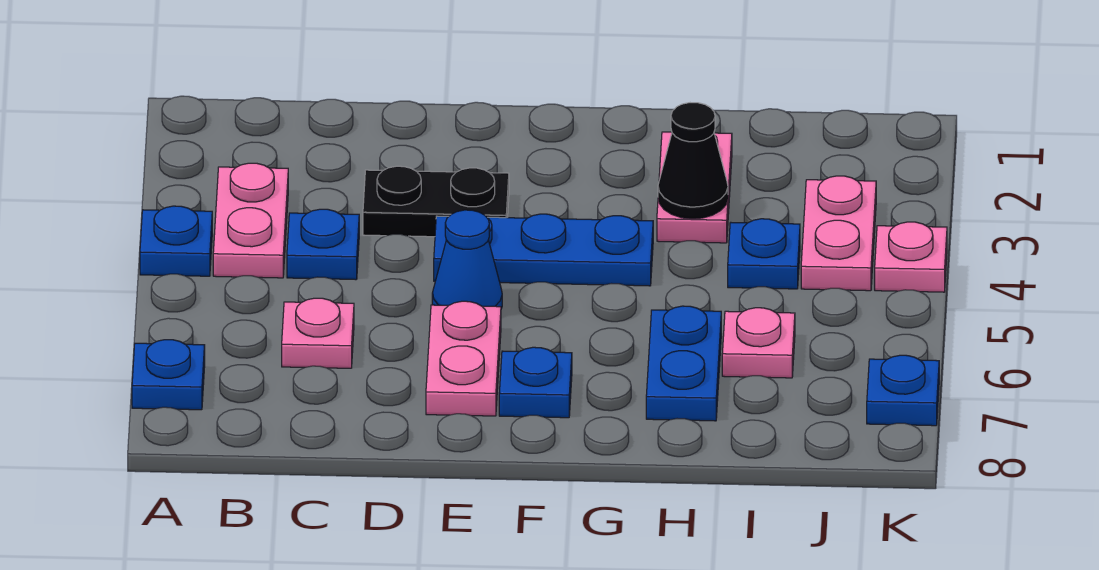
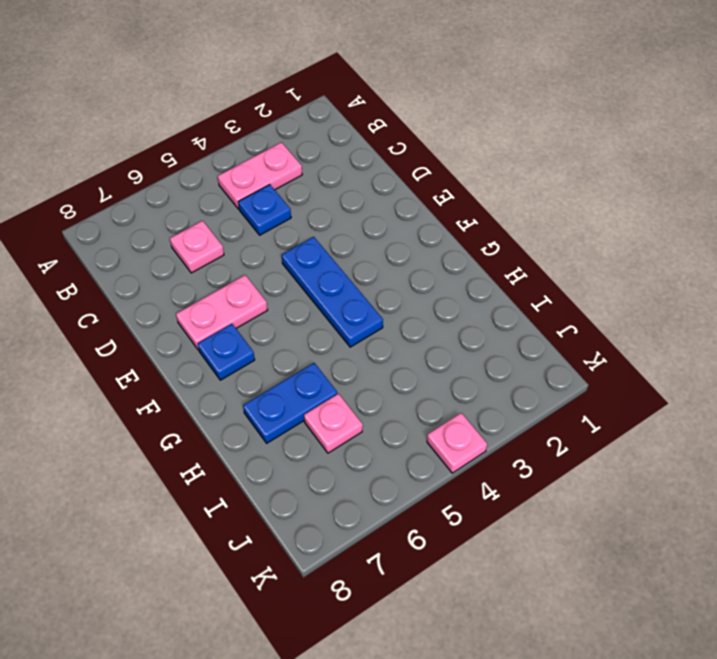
none -> blue 1x1 plate [140,206,212,276]
none -> blue 1x1 plate [132,340,205,410]
none -> black 1x2 plate [363,166,509,237]

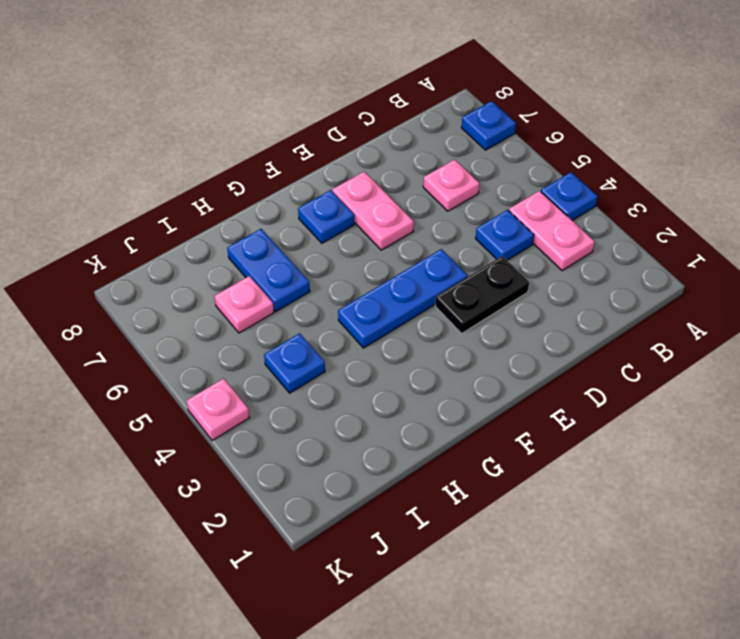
none -> blue 1x1 cone [432,210,502,309]
none -> pink 1x2 plate [657,132,732,243]
none -> pink 1x2 plate [801,176,876,291]

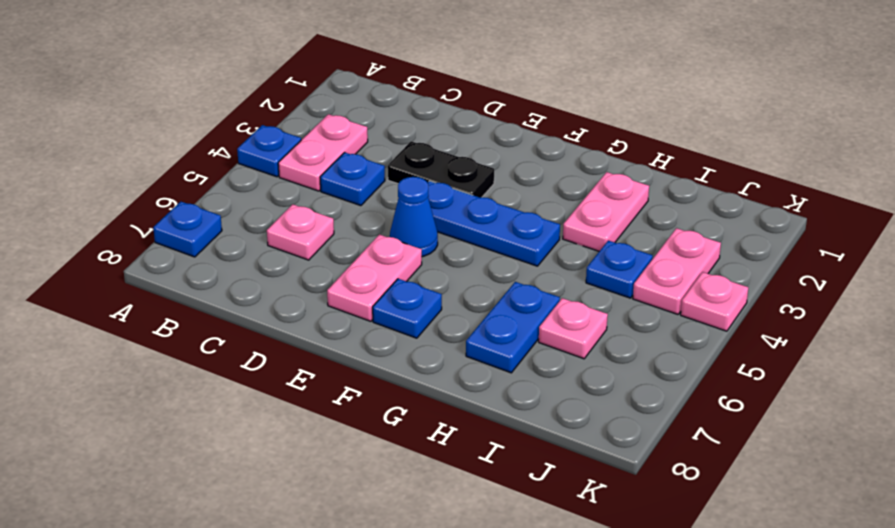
none -> blue 1x1 plate [867,355,939,426]
none -> black 1x1 cone [658,103,728,219]

